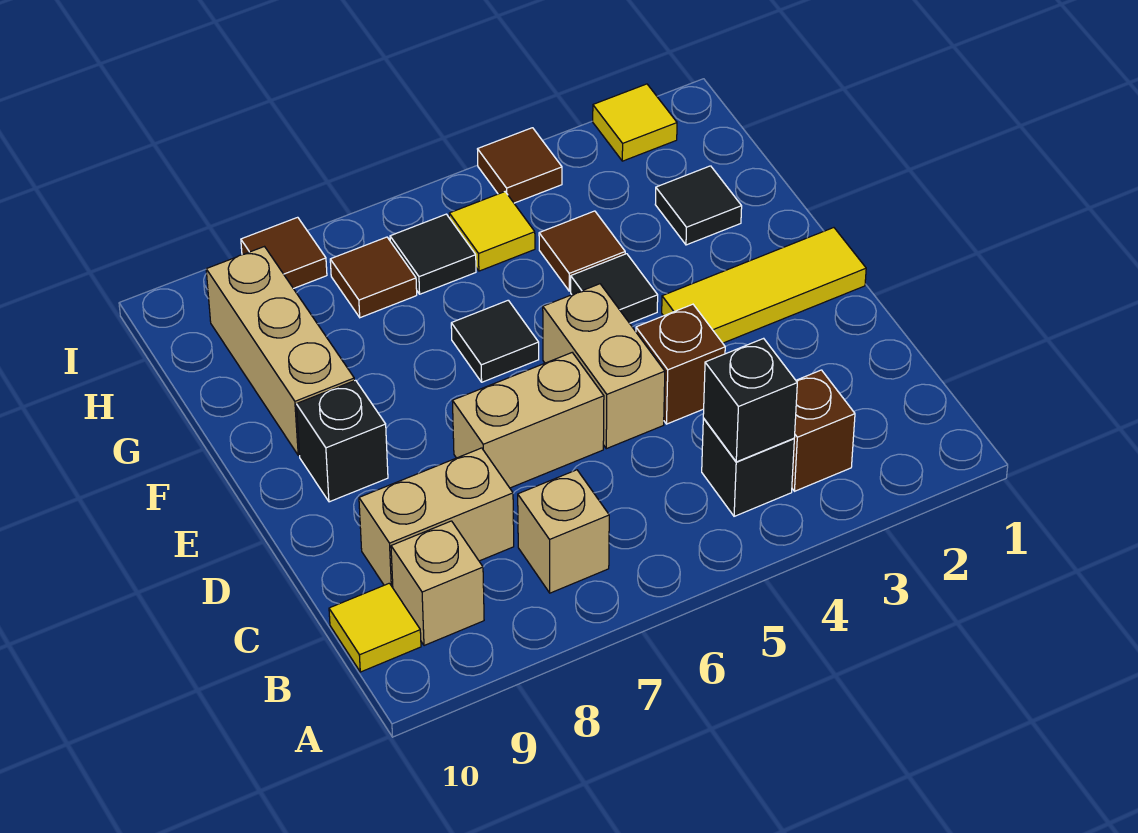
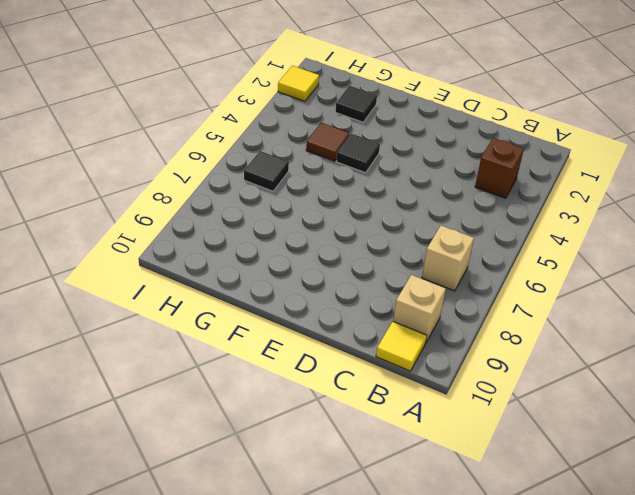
none -> black 1x1 brick [702,418,794,516]
none -> tan 1x2 brick [359,448,514,588]
none -> brown 1x1 brick [636,304,725,424]

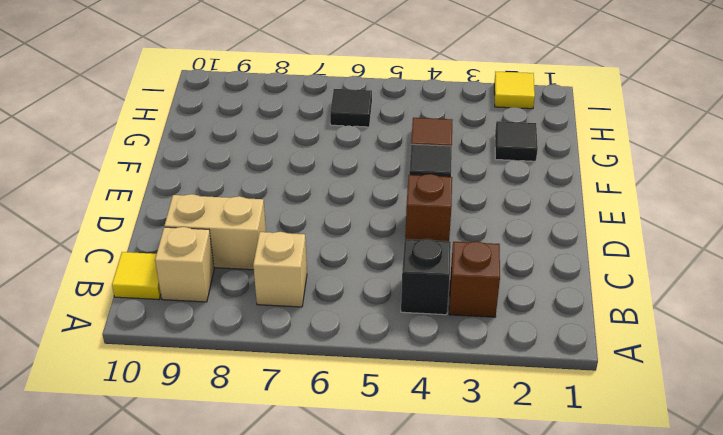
none -> tan 1x2 brick [543,284,665,449]
none -> tan 1x2 brick [452,353,604,488]
none -> yellow 1x3 tile [662,228,866,343]

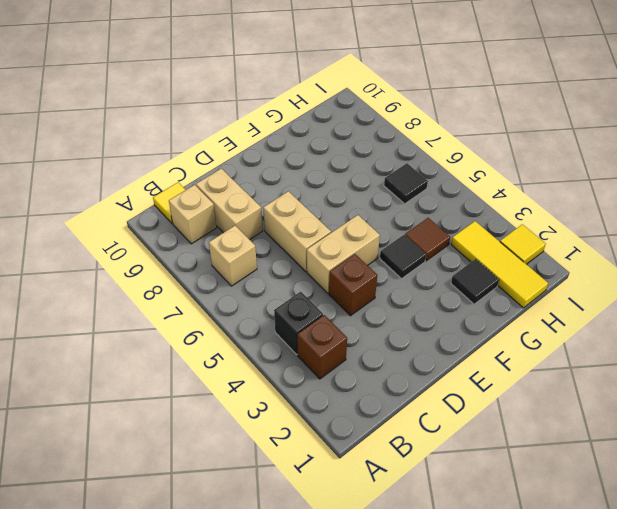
yellow 1x3 tile [451,221,548,308] -> yellow 1x3 tile moved to [662,228,866,343]
none -> black 1x1 brick [296,380,388,502]
none -> black 1x1 tile [451,300,539,382]
none -> tan 1x3 brick [206,247,354,455]

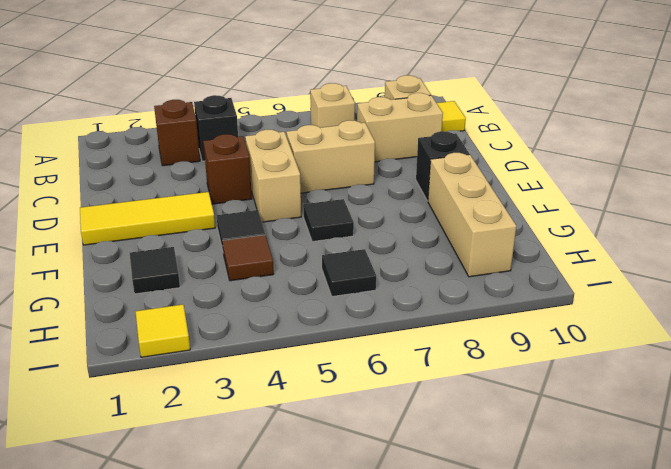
none -> yellow 1x1 tile [449,192,535,271]
none -> brown 1x1 tile [330,237,417,318]
none -> brown 1x1 tile [478,128,562,203]

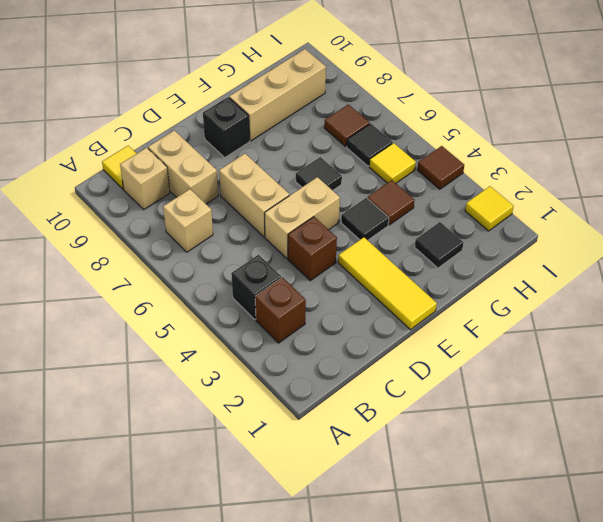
none -> brown 1x1 tile [241,217,327,289]
none -> black 1x1 brick [703,338,797,462]

